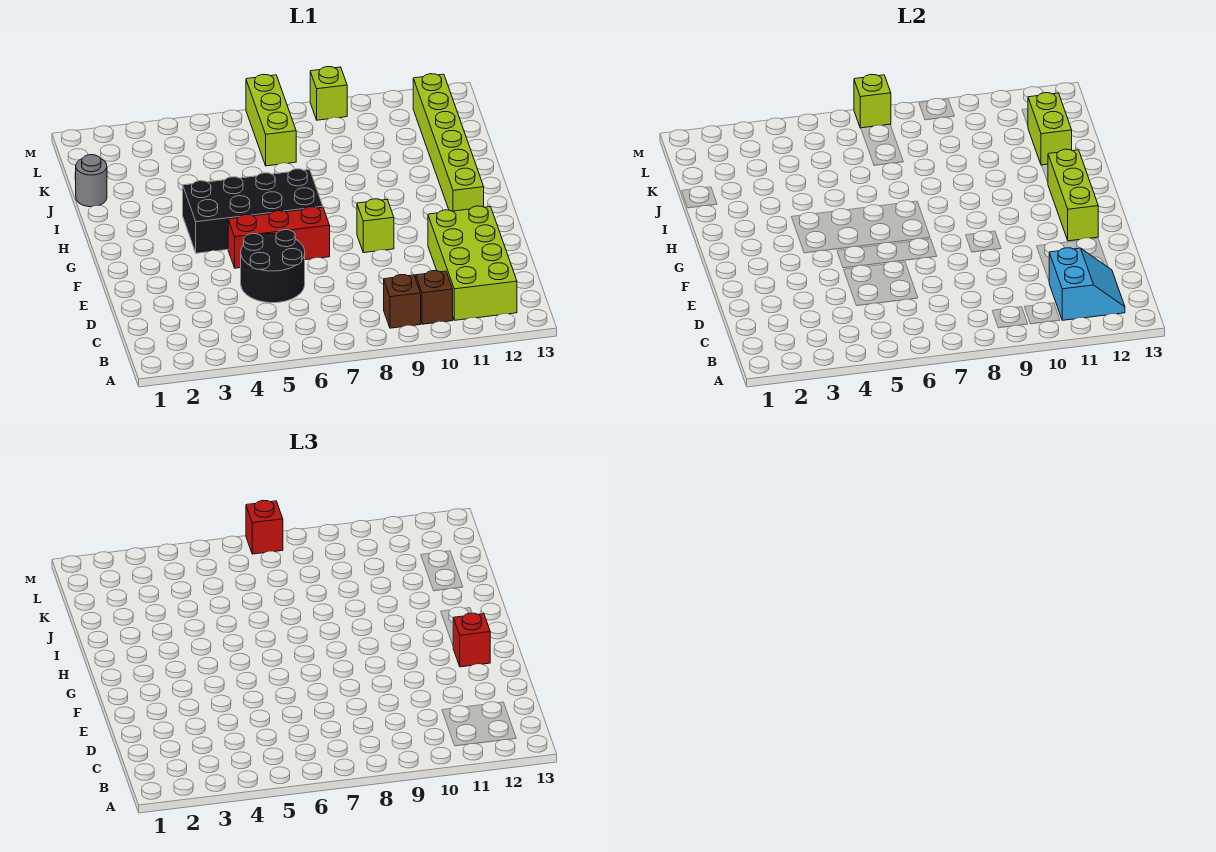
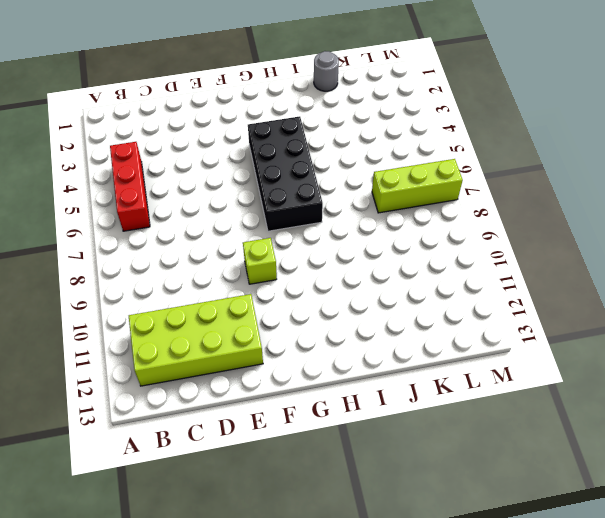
red 1x3 brick [110,142,150,231] -> red 1x3 brick moved to [228,207,330,268]
none -> brown 1x1 brick [384,275,421,328]
none -> brown 1x1 brick [416,271,453,324]
none -> black 2x2 round brick [241,230,305,303]

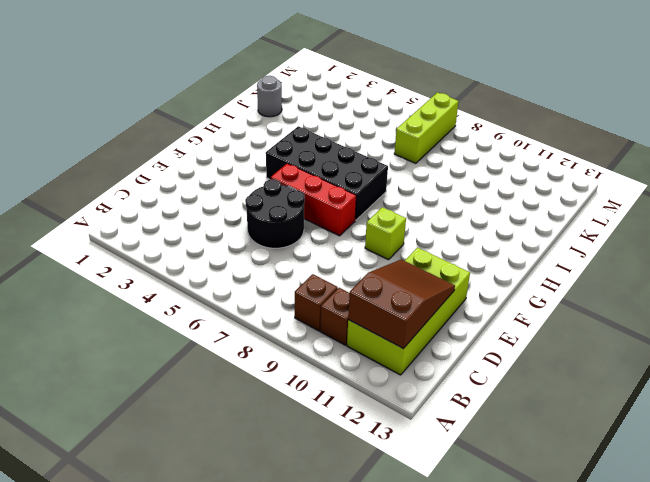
brown 2x3 slope [348,259,455,349] -> cyan 2x2 slope [1049,248,1125,320]
none -> lime 1x6 brick [413,74,484,211]
none -> lime 1x1 brick [310,67,347,120]
none -> lime 1x3 brick [1048,149,1098,241]

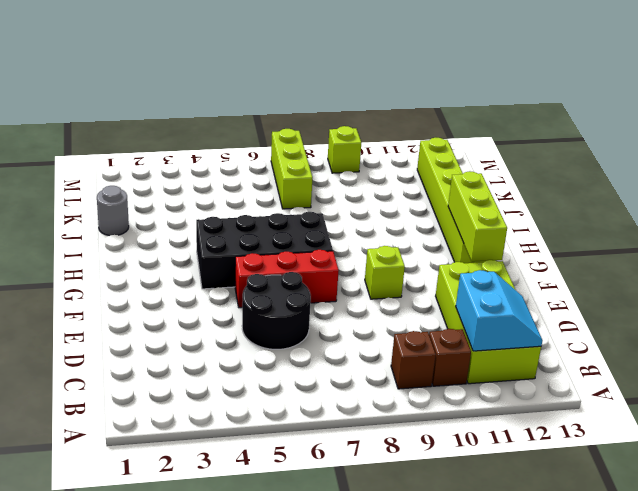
none -> lime 1x2 brick [1028,93,1072,165]
none -> lime 1x1 brick [854,74,891,128]
none -> red 1x1 brick [453,613,490,667]

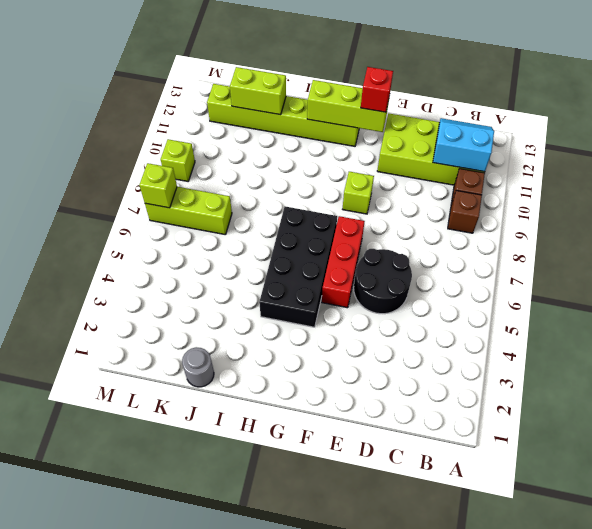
none -> red 1x1 brick [246,500,283,554]

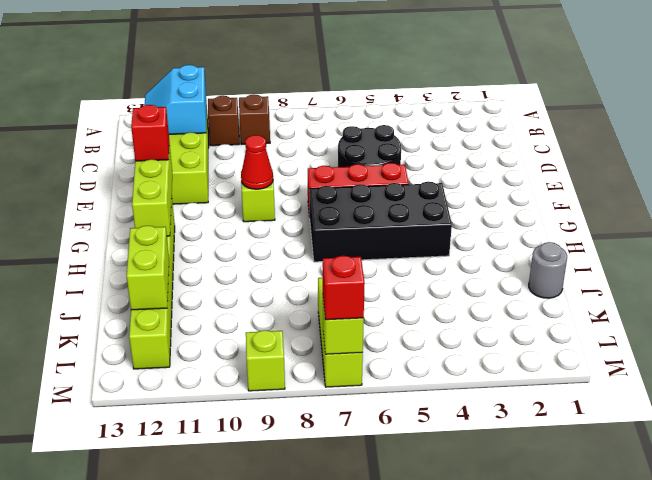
red 1x1 cone [241,135,273,189] -> none

